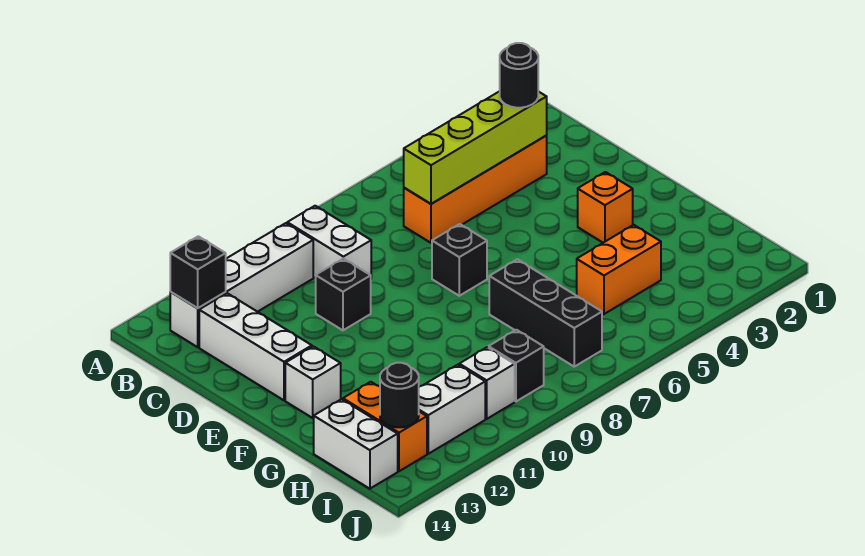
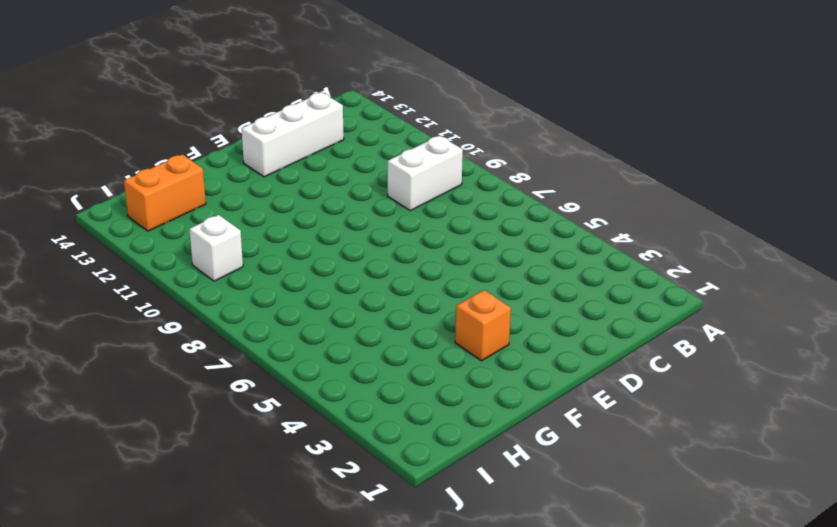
none -> white 1x4 brick [170,223,313,347]
none -> orange 1x4 brick [404,136,547,243]
none -> black 1x1 brick [316,258,371,330]

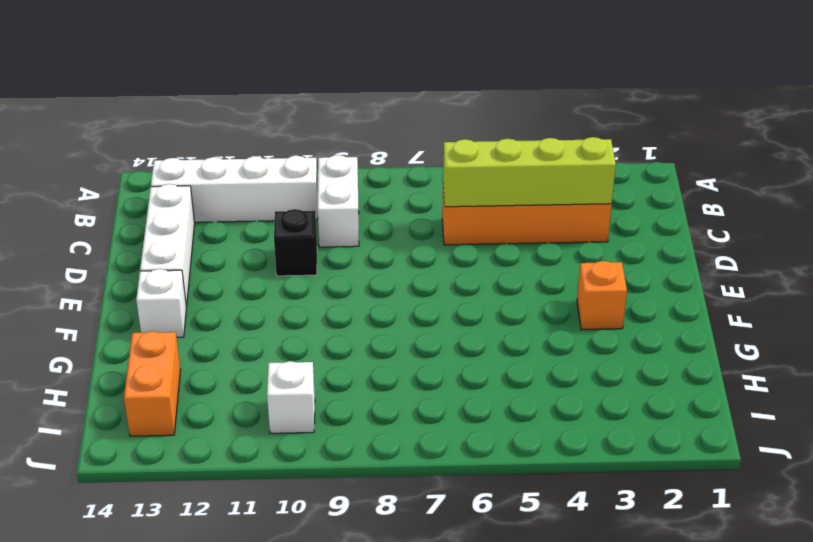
none -> black 1x1 brick [432,224,487,296]
none -> black 1x3 brick [489,259,602,367]
none -> orange 1x2 brick [577,225,661,314]

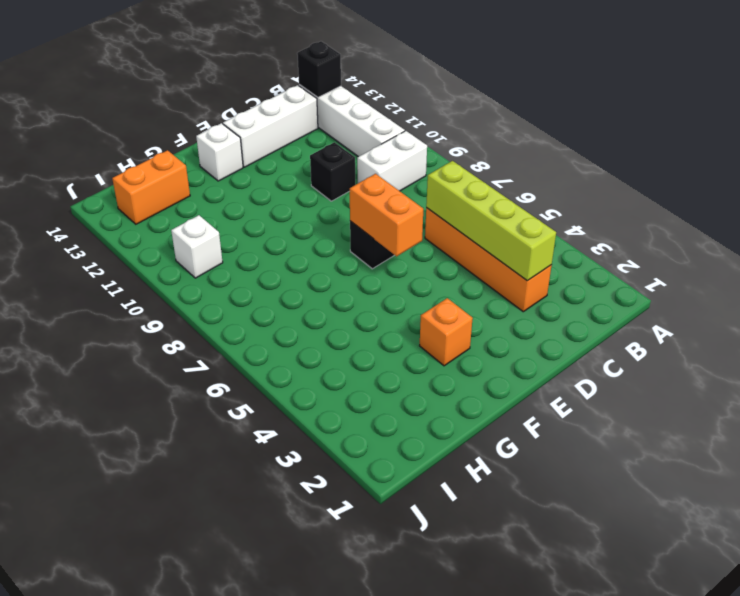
orange 1x2 brick [350,174,423,256] -> orange 1x2 brick moved to [577,225,661,314]
none -> black 1x3 brick [489,259,602,367]
none -> white 1x2 brick [314,399,398,489]
none -> black 1x1 brick [489,330,544,401]

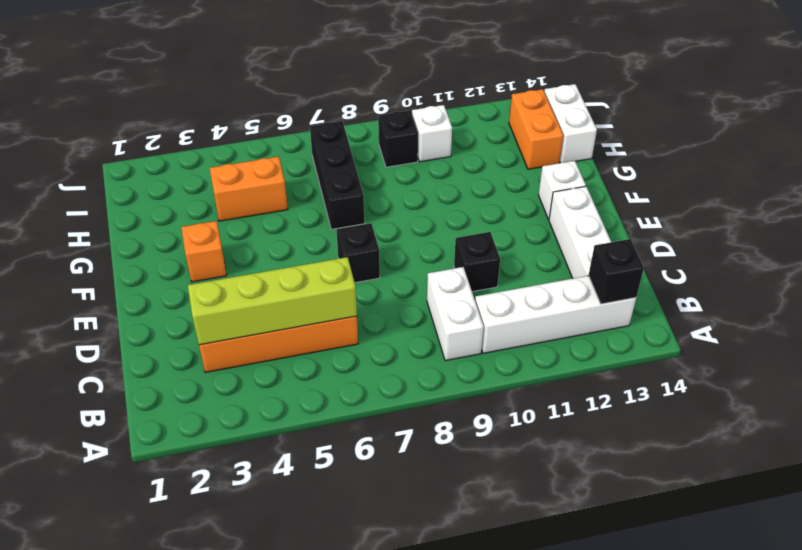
none -> white 1x2 brick [419,365,485,454]
none -> black 1x1 round brick [380,363,419,427]
none -> black 1x1 round brick [500,43,538,108]

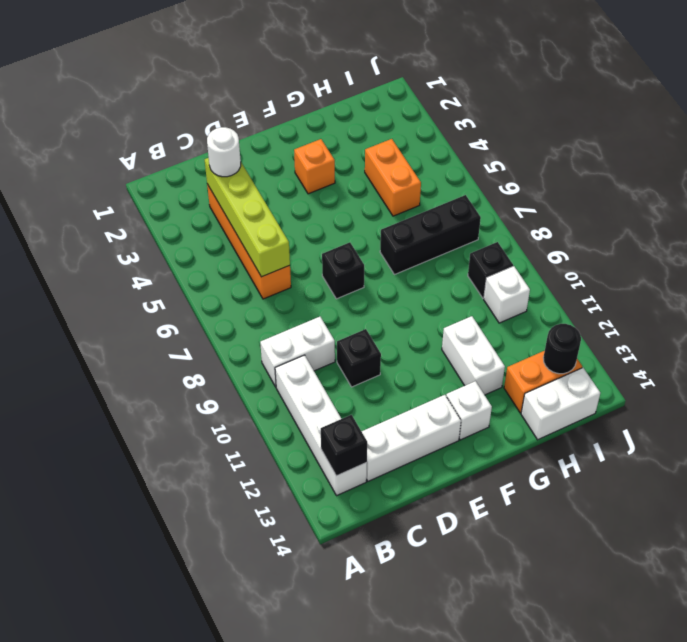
white 1x1 round brick [207,127,241,177] -> black 1x1 round brick [500,43,538,108]
white 1x2 brick [442,316,505,395] -> white 1x2 brick moved to [419,365,485,454]

